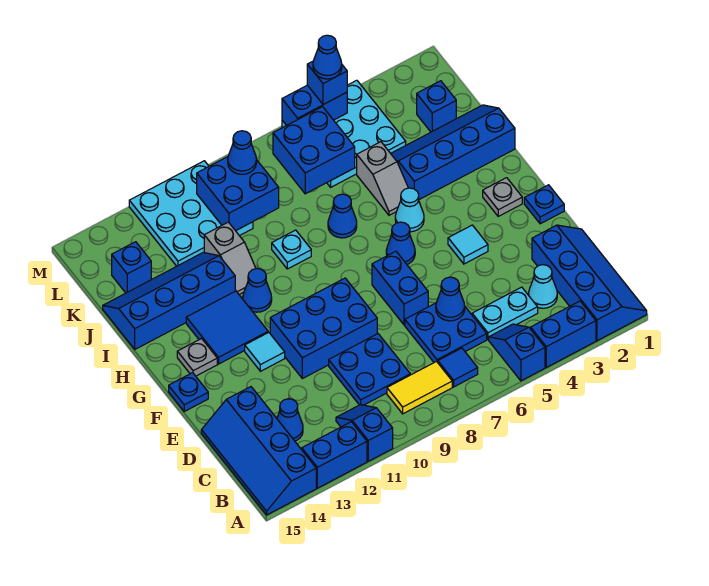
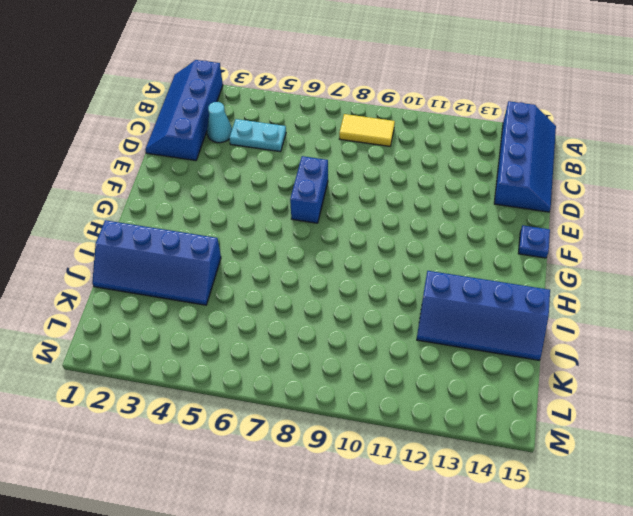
none -> blue 1x2 brick [531,301,596,367]
none -> blue 1x2 slope [489,324,545,381]
none -> blue 1x2 slope [336,405,393,461]
none -> blue 1x2 brick [302,422,367,488]

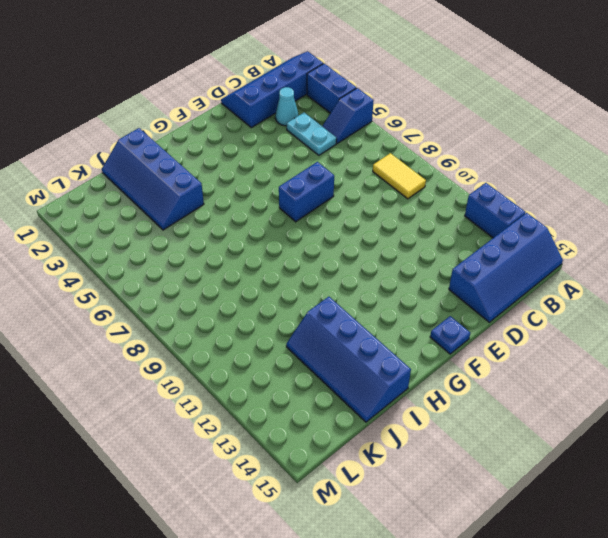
none -> blue 1x2 slope [336,405,393,461]
none -> blue 1x1 tile [438,348,478,387]
none -> blue 2x2 plate [405,303,487,362]
none -> blue 2x2 plate [329,334,410,405]

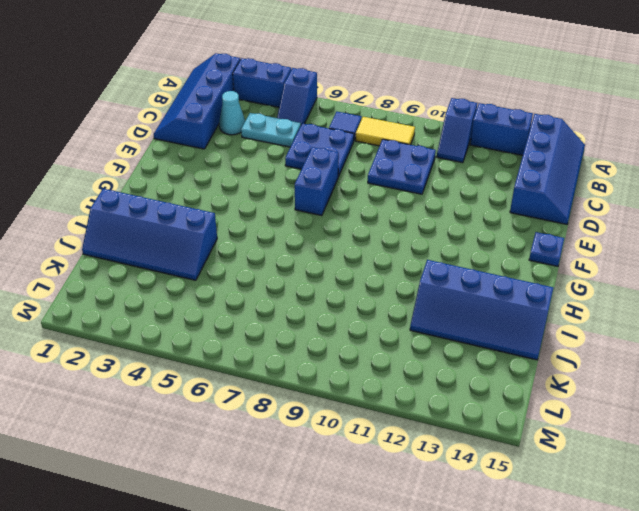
none -> blue 1x1 cone [277,399,303,441]
none -> blue 2x3 brick [270,278,377,379]
none -> blue 1x1 plate [524,185,564,224]
none -> cyan 1x1 tile [448,225,488,264]

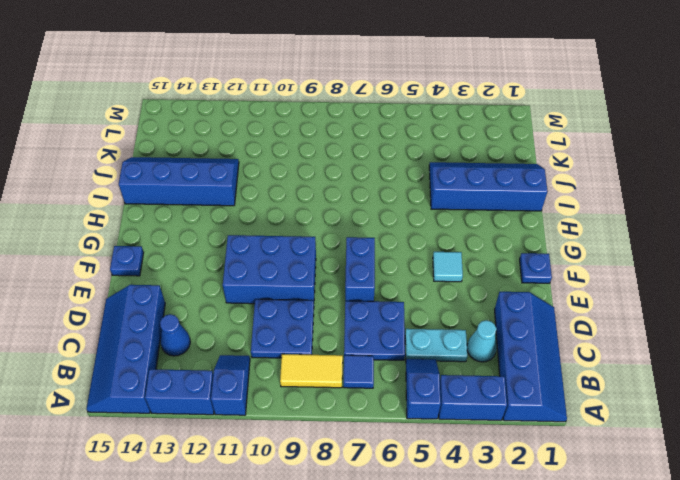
none -> cyan 1x1 tile [245,332,285,371]
none -> grey 1x1 plate [483,178,522,216]
none -> blue 1x1 cone [386,222,415,264]
none -> blue 2x2 tile [186,291,268,364]

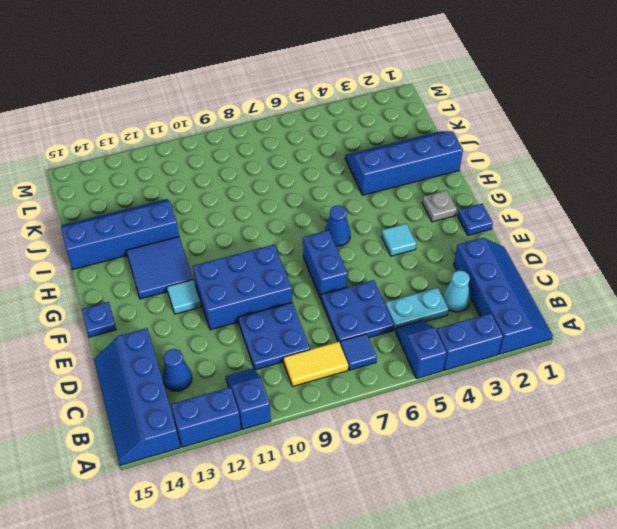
none -> grey 1x1 plate [177,339,217,376]
none -> cyan 1x1 cone [395,188,424,232]
none -> blue 1x1 cone [243,269,272,312]
none -> grey 1x2 slope [357,142,408,215]

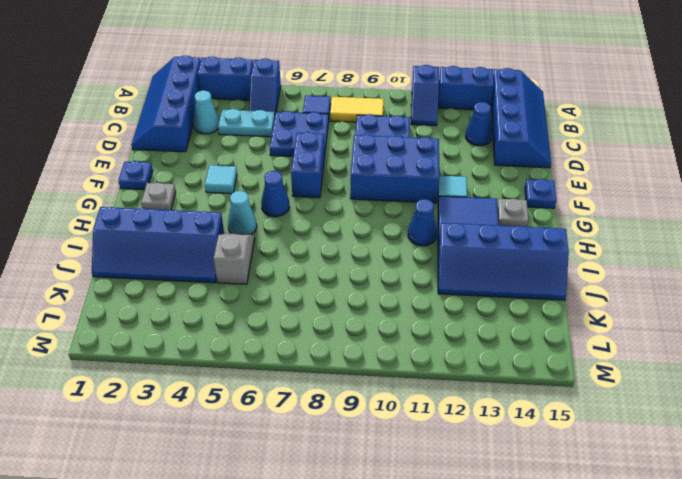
none -> blue 1x1 cone [328,194,357,238]
none -> cyan 1x1 plate [272,230,311,269]
none -> grey 1x2 slope [204,222,256,294]
none -> blue 1x1 brick [417,81,456,132]

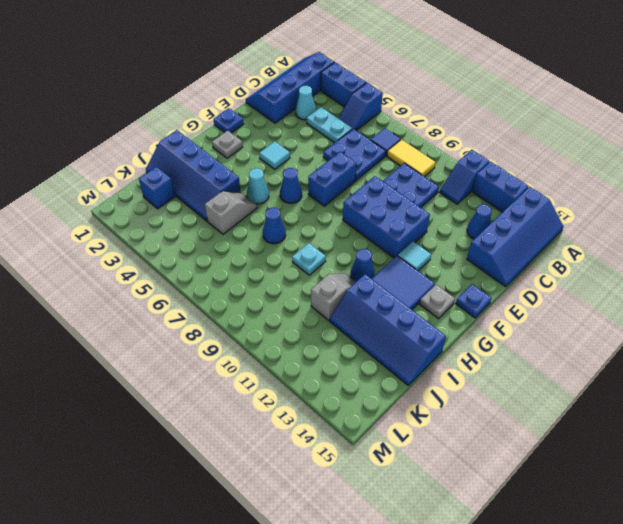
none -> cyan 3x3 plate [282,80,406,187]
none -> cyan 3x3 plate [129,161,253,266]
none -> blue 1x1 brick [112,242,151,293]
none -> blue 1x1 cone [436,277,465,321]

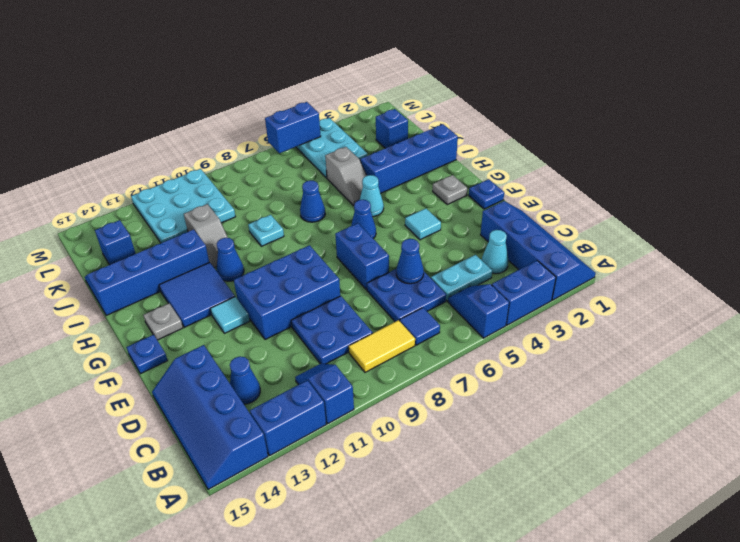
cyan 2x3 plate [296,118,367,178] -> cyan 3x3 plate [282,80,406,187]
none -> blue 2x2 brick [273,107,355,194]
none -> blue 2x2 brick [197,157,279,231]
none -> blue 1x1 cone [228,131,257,174]
none -> blue 1x1 brick [307,61,347,105]

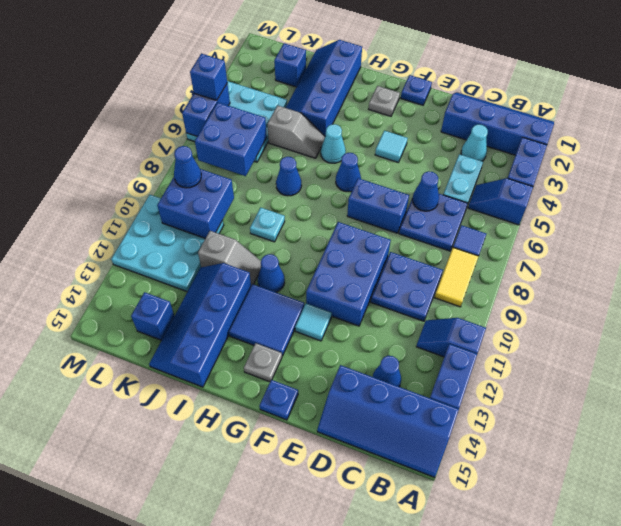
none -> blue 1x1 cone [313,35,342,79]

